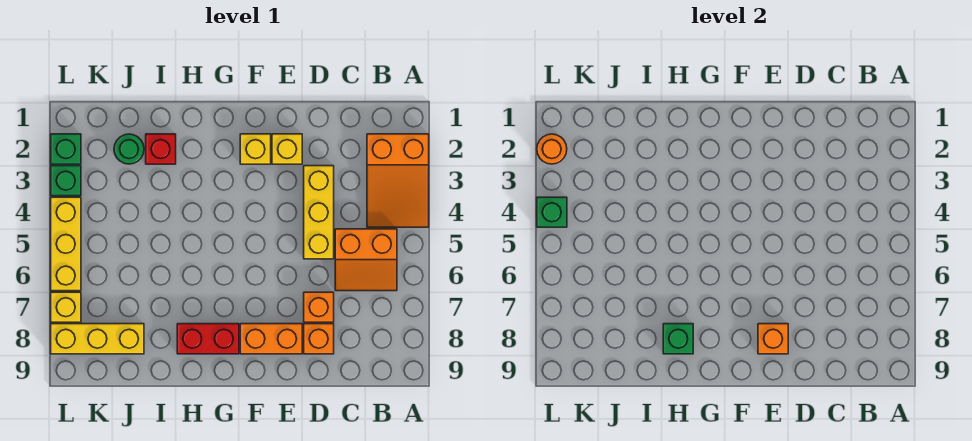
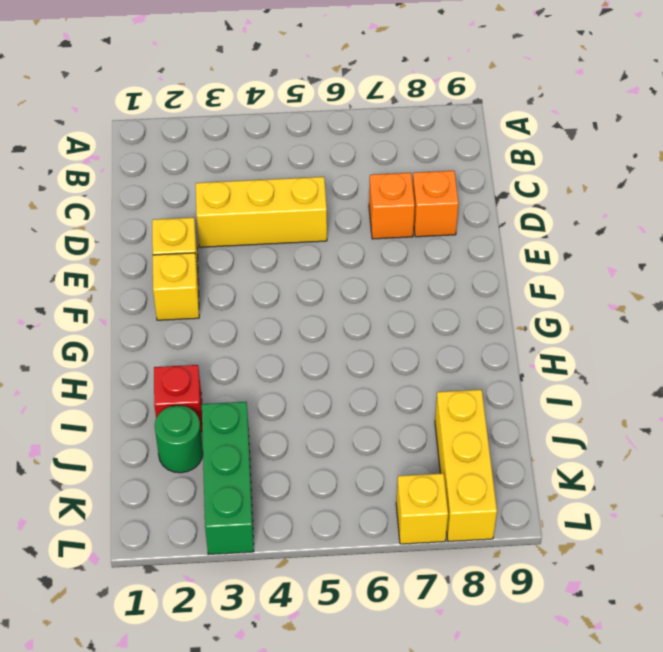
green 1x3 brick [202,402,254,555] -> green 1x1 brick [51,166,81,196]
none -> orange 2x3 slope [367,134,429,227]
none -> orange 2x2 slope [335,229,397,291]
none -> orange 1x2 brick [240,324,302,354]

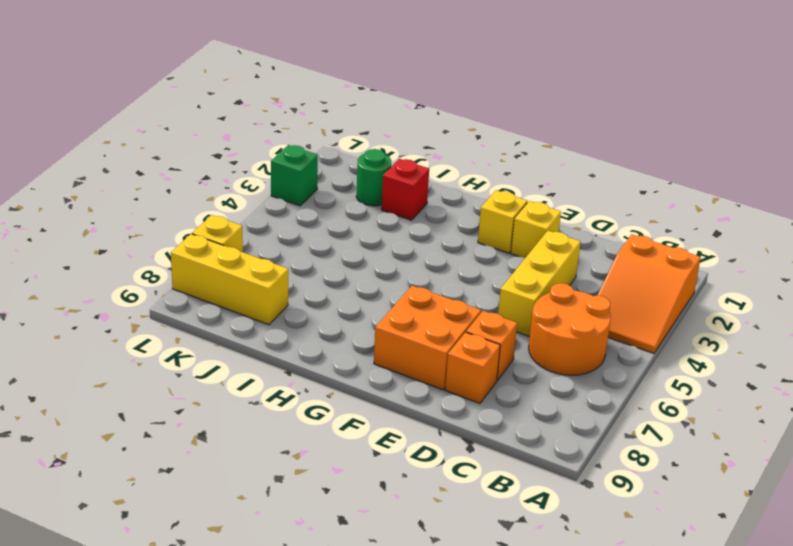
orange 2x2 round brick [529,283,611,375] -> orange 2x2 slope [335,229,397,291]
orange 2x2 brick [374,286,481,390] -> orange 1x2 brick [240,324,302,354]
none -> red 1x2 brick [177,324,239,354]
none -> green 1x1 brick [51,134,81,164]
none -> yellow 1x3 brick [51,197,81,291]

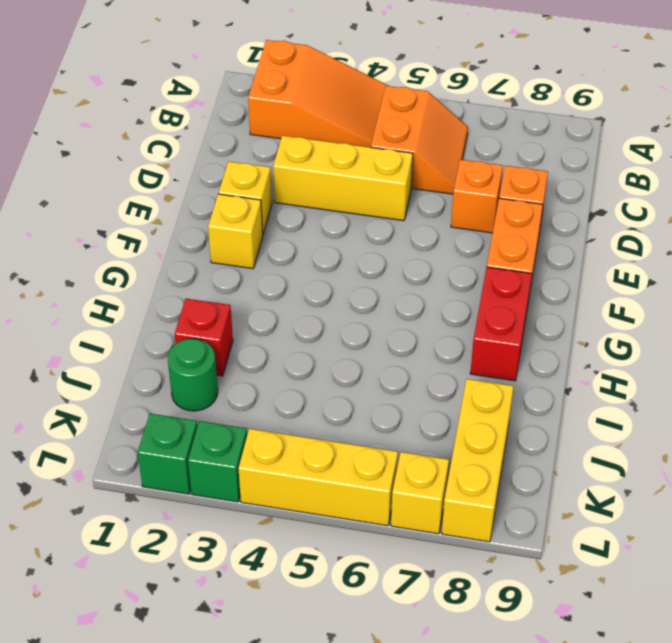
none -> orange 1x1 brick [758,324,788,354]
none -> green 1x1 brick [663,324,693,354]
none -> orange 1x1 round brick [537,134,567,164]

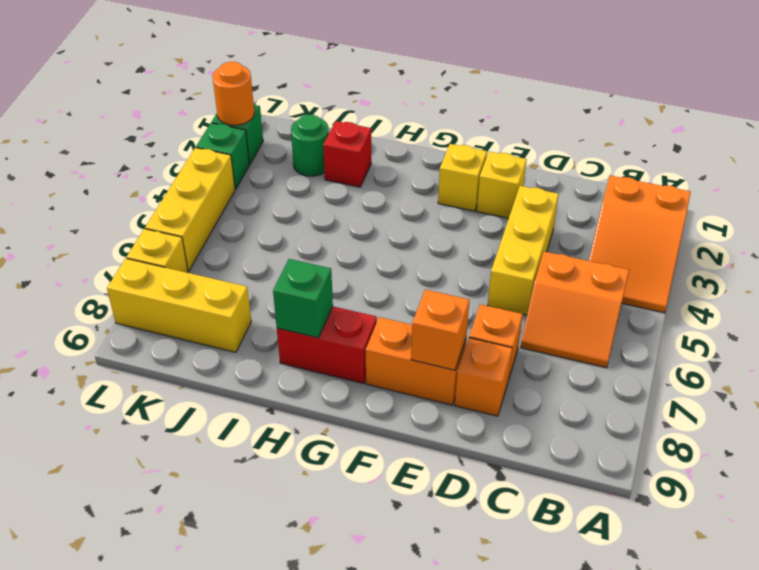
none -> green 1x1 brick [537,197,567,227]

